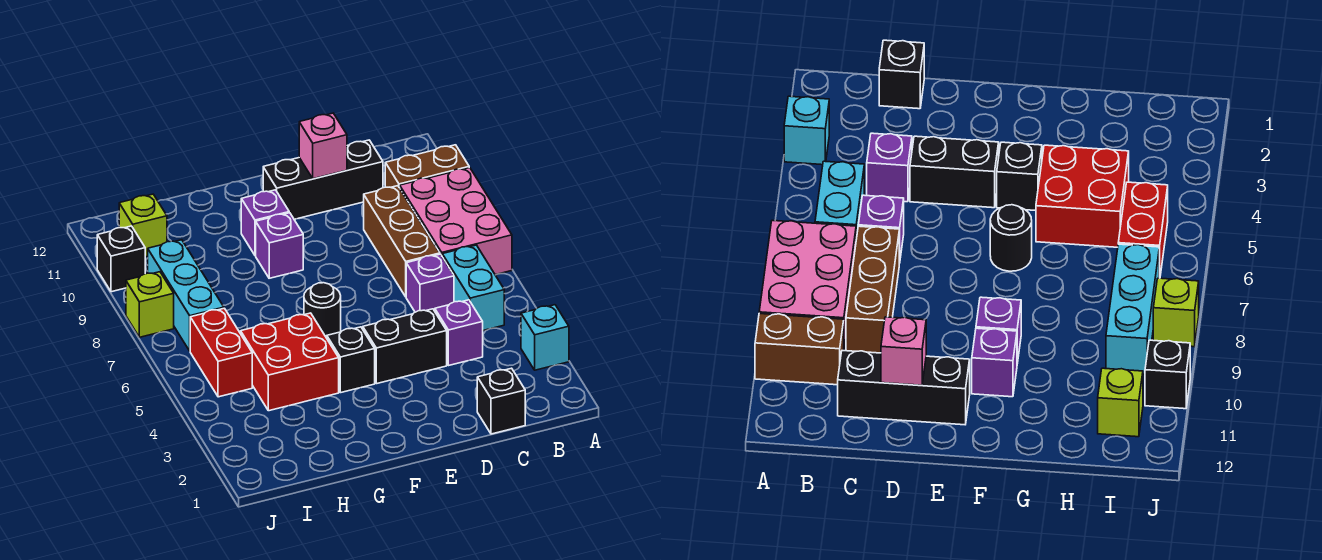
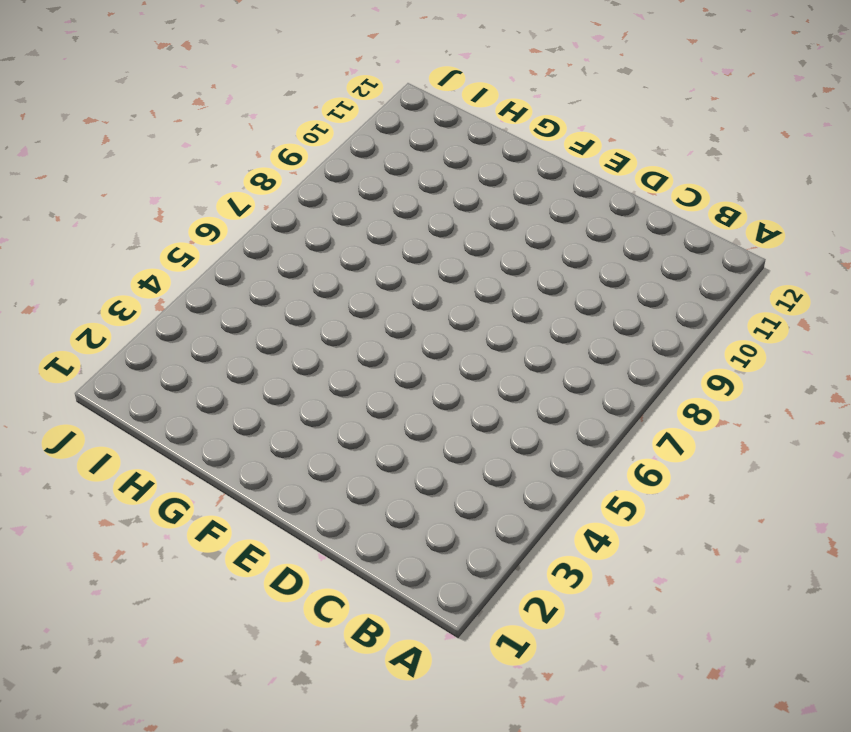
none -> cyan 1x1 brick [521,305,569,370]
none -> pink 2x3 brick [400,168,512,275]
none -> brown 1x2 brick [385,145,469,188]

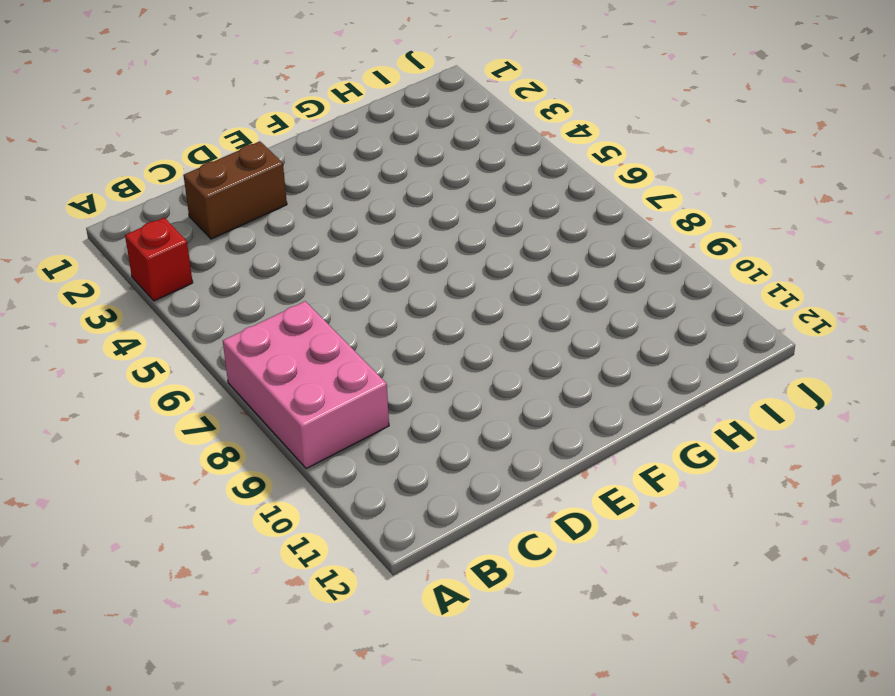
red 1x1 brick [125,218,193,301] -> cyan 1x1 brick [521,305,569,370]
brown 1x2 brick [183,141,287,239] -> brown 1x2 brick moved to [385,145,469,188]
none -> cyan 1x2 brick [442,245,504,330]
none -> black 1x1 brick [477,368,525,434]
none -> purple 1x1 brick [435,300,483,366]

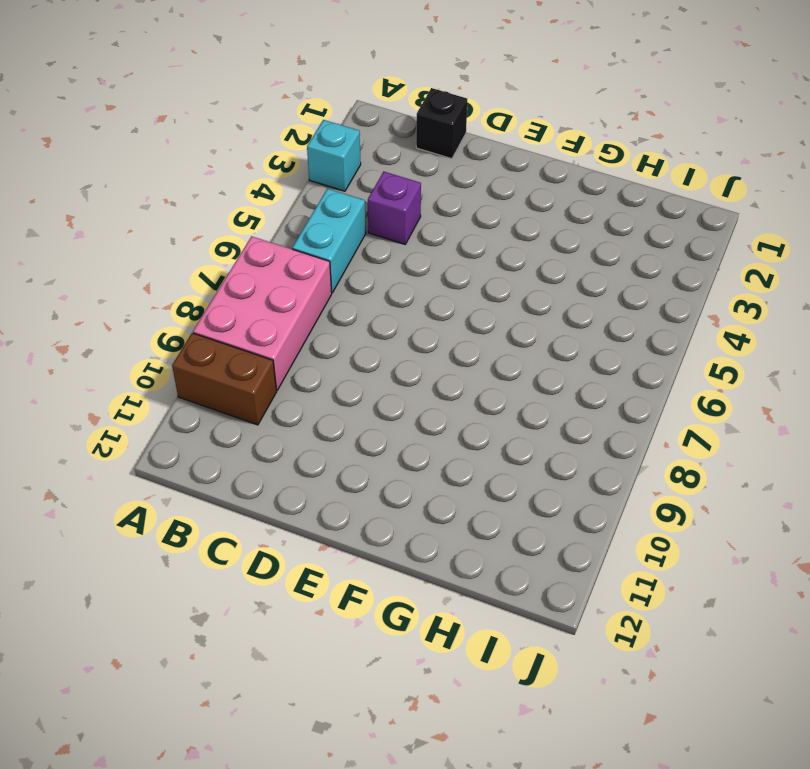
none -> purple 1x1 brick [406,254,454,312]
none -> brown 1x3 brick [364,186,440,297]
none -> black 1x3 brick [263,140,383,220]

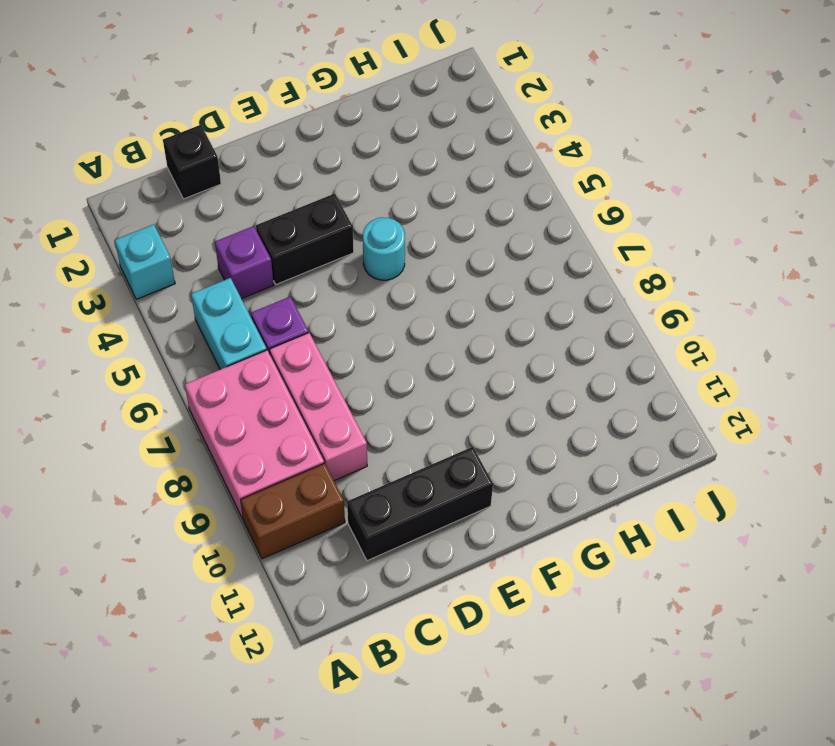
pink 1x3 brick [270,333,367,481] -> brown 1x3 brick [364,186,440,297]
cyan 1x1 round brick [363,217,405,280] -> none
none -> black 1x1 brick [327,327,375,393]
none -> black 1x1 round brick [304,283,341,338]
none -> purple 1x1 brick [256,213,303,278]

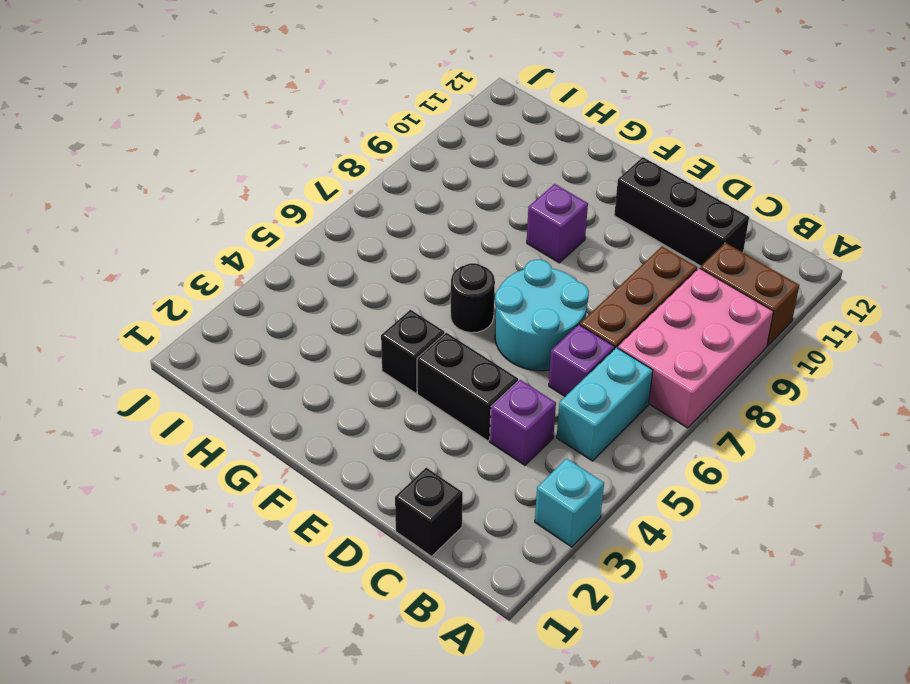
cyan 2x2 round brick [495,260,589,371] -> none
none -> purple 1x1 brick [241,190,289,256]
none -> red 2x2 brick [241,313,339,411]
none -> red 1x2 brick [190,308,252,397]

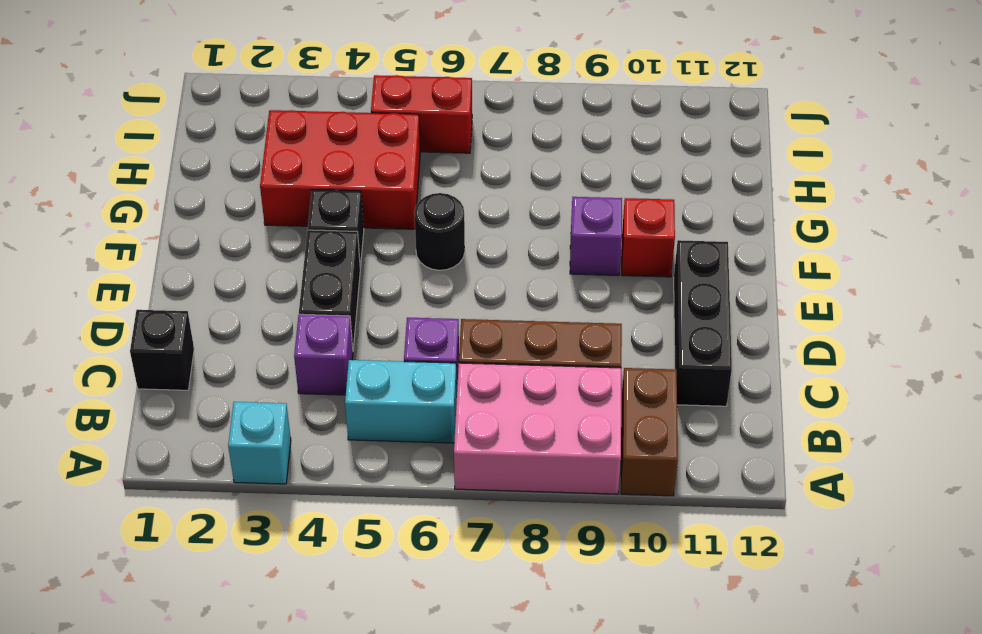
red 1x1 brick [622,198,675,277] -> purple 1x1 brick [241,190,289,256]
red 2x3 brick [260,110,420,229] -> red 2x2 brick [241,313,339,411]
none -> cyan 1x3 brick [148,240,224,351]
none -> lime 1x1 brick [119,194,167,257]
none -> lime 1x1 brick [126,272,174,337]

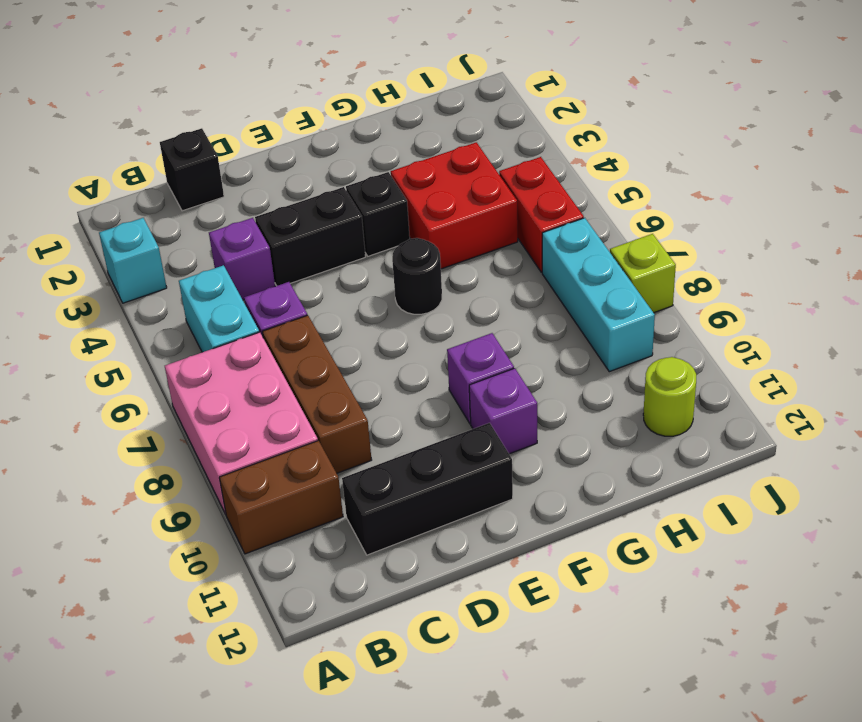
lime 1x1 round brick [643,357,696,436] -> lime 1x1 brick [119,194,167,257]
none -> black 1x1 brick [97,226,145,292]
none -> pink 1x1 brick [299,113,347,179]

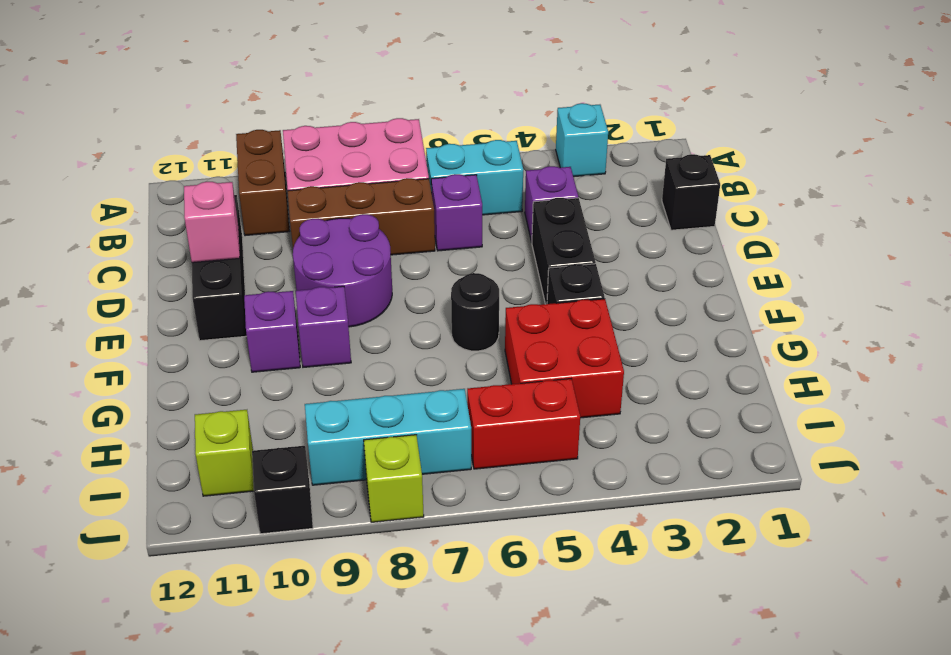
purple 2x2 round brick [293,214,392,327] -> none

